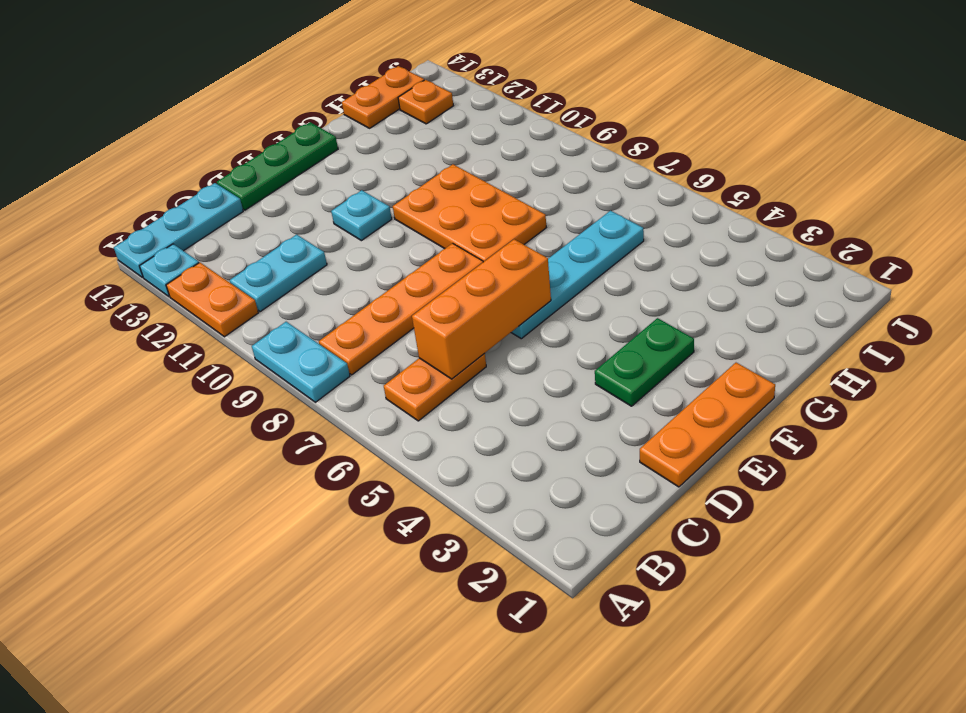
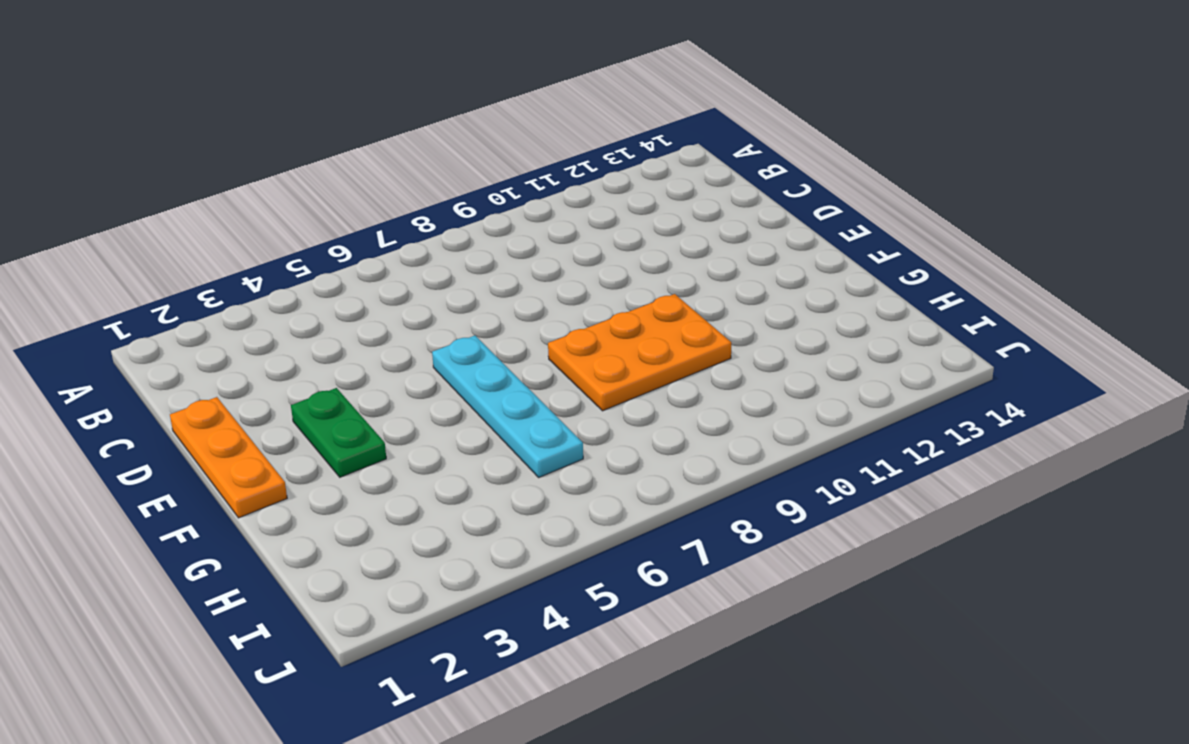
none -> cyan 1x2 plate [252,322,350,402]
none -> orange 1x2 plate [166,263,258,337]
none -> cyan 1x1 plate [140,244,199,296]

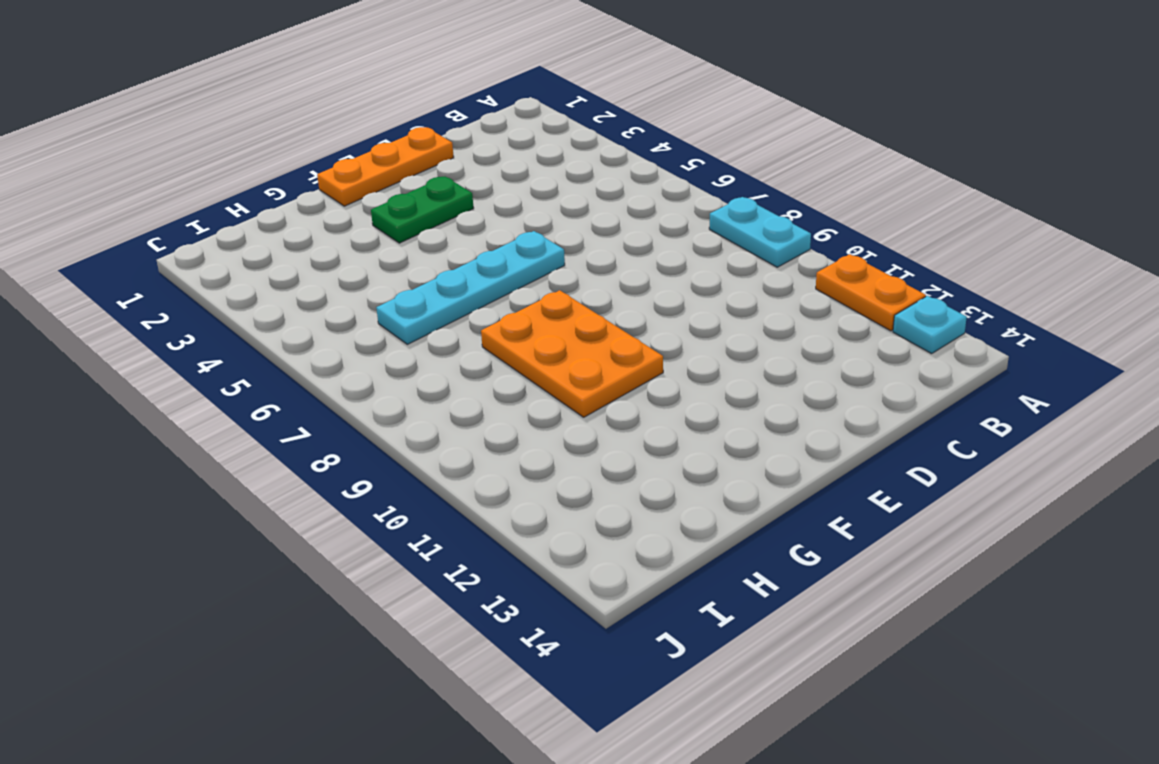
none -> cyan 1x3 plate [114,183,243,278]
none -> orange 1x2 plate [384,354,486,421]
none -> orange 1x4 plate [319,243,483,375]

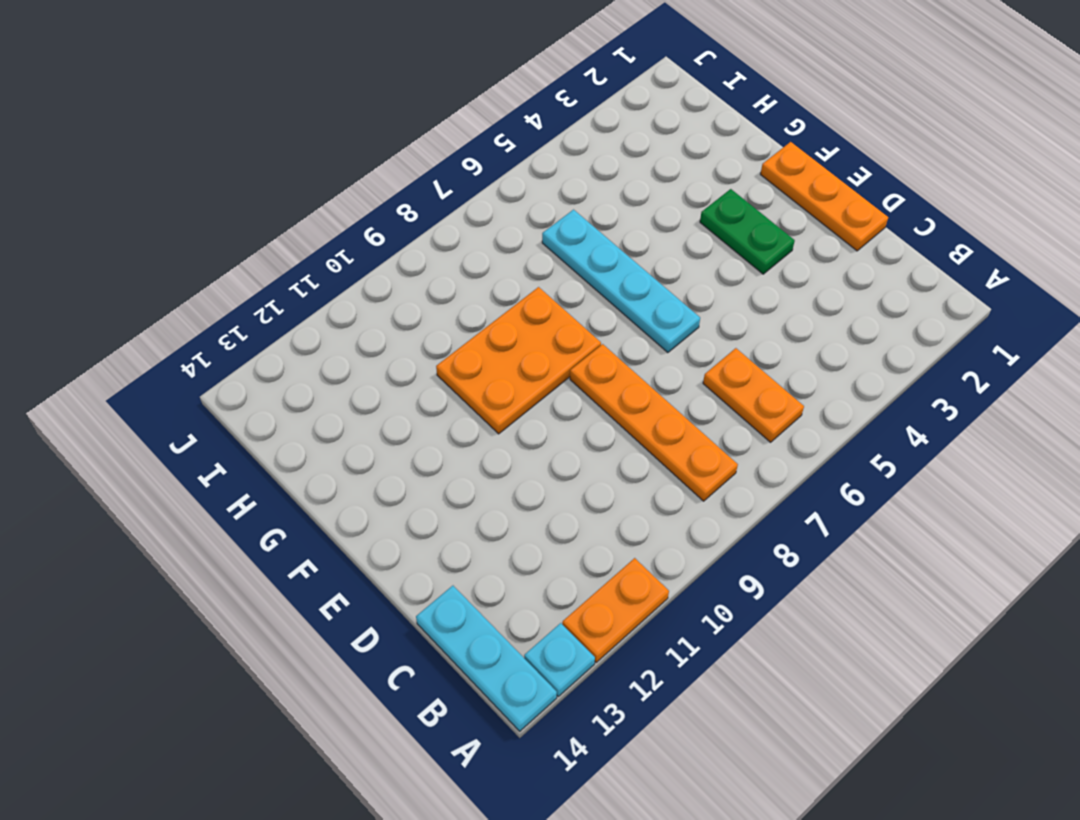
none -> cyan 1x2 plate [252,322,350,402]
none -> cyan 1x2 plate [230,234,327,312]
none -> green 1x3 plate [217,122,338,210]

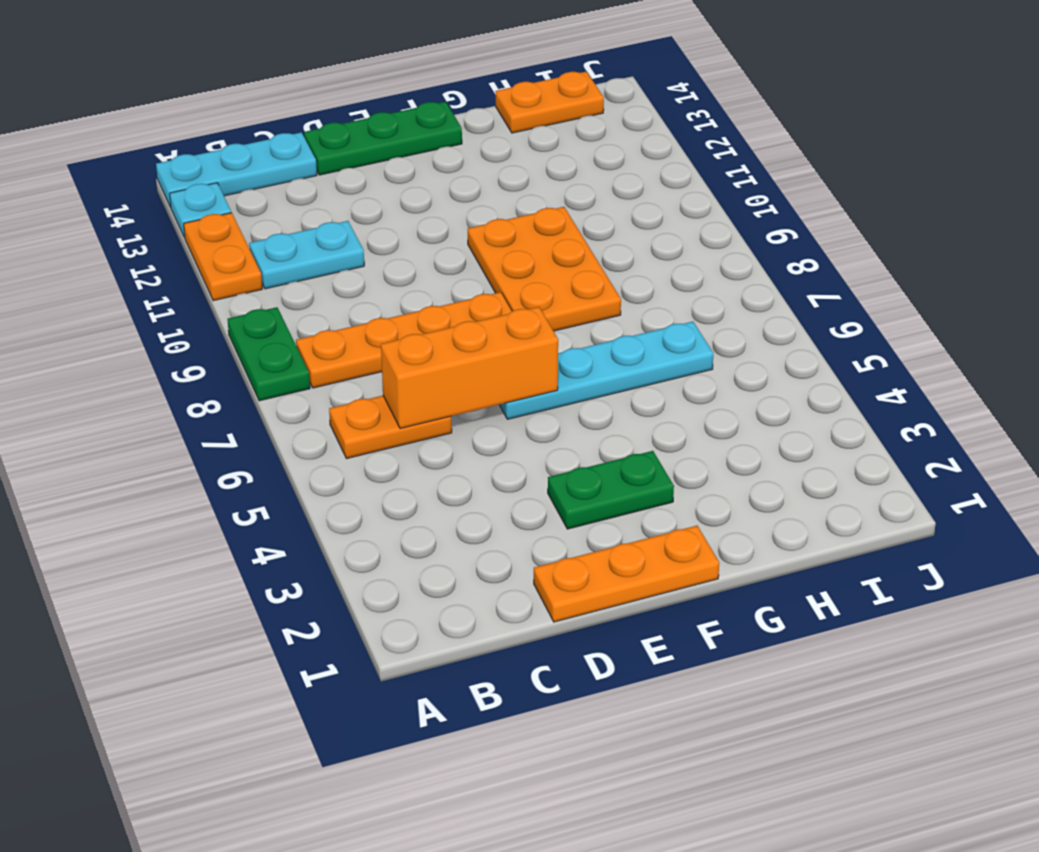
green 1x2 plate [228,307,310,401] -> cyan 1x2 plate [252,322,350,402]
none -> cyan 1x1 plate [331,190,392,241]
none -> orange 1x1 plate [398,80,453,124]

